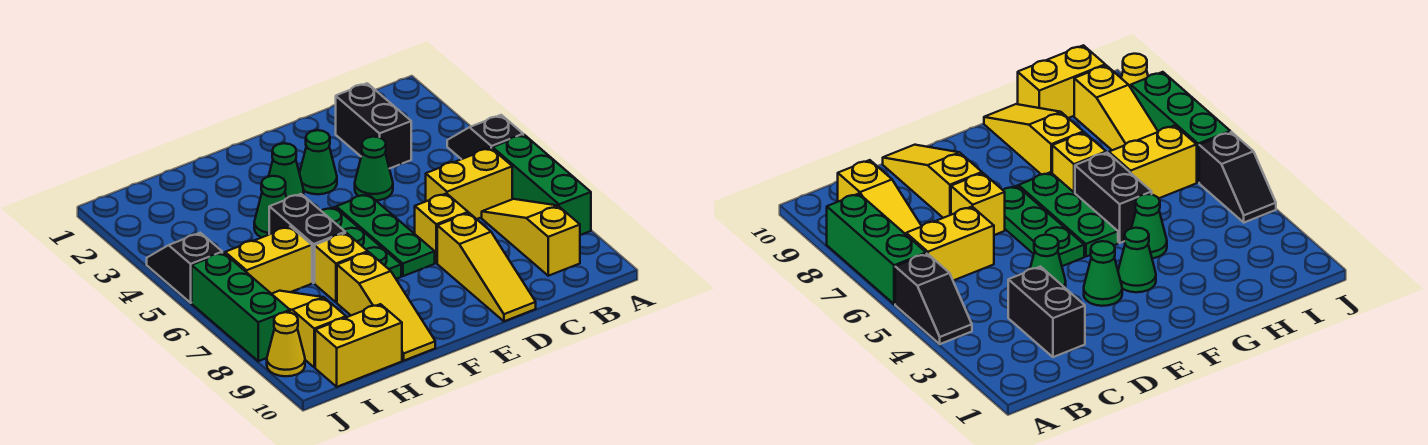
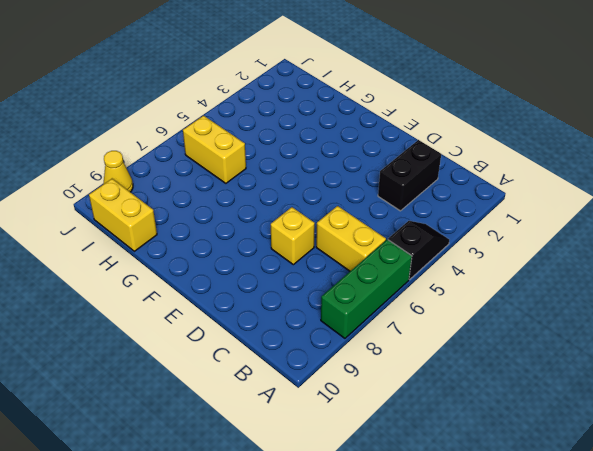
none -> yellow 1x3 slope [482,199,580,276]
none -> green 1x1 cone [355,137,393,200]
none -> yellow 1x3 slope [437,213,536,321]

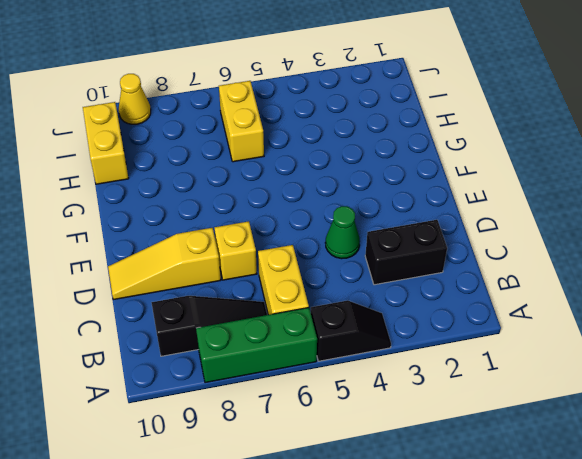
black 1x3 slope [151,296,267,356] -> yellow 1x3 slope [482,199,580,276]
none -> green 1x1 cone [299,130,337,194]
none -> green 1x3 plate [336,194,435,276]
none -> green 1x1 cone [269,143,304,198]

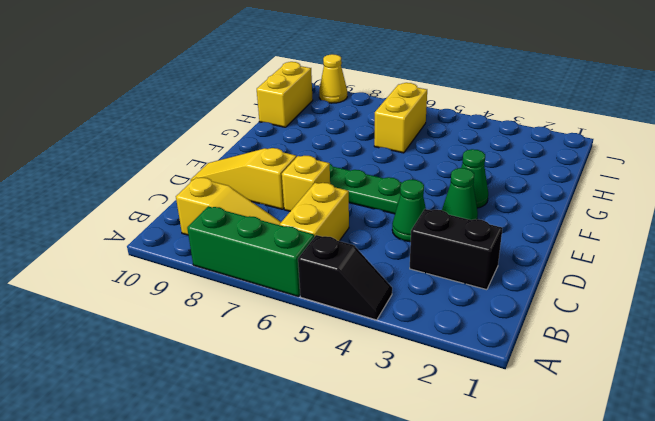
none -> green 1x3 plate [322,207,401,279]
none -> green 1x1 cone [254,176,286,238]
none -> black 1x2 brick [269,194,345,283]

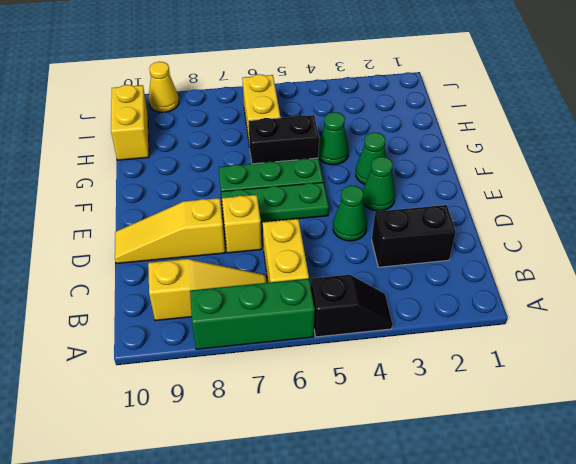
none -> yellow 1x1 brick [315,233,368,302]
none -> yellow 1x3 slope [337,252,435,361]
none -> yellow 1x3 slope [272,291,346,367]

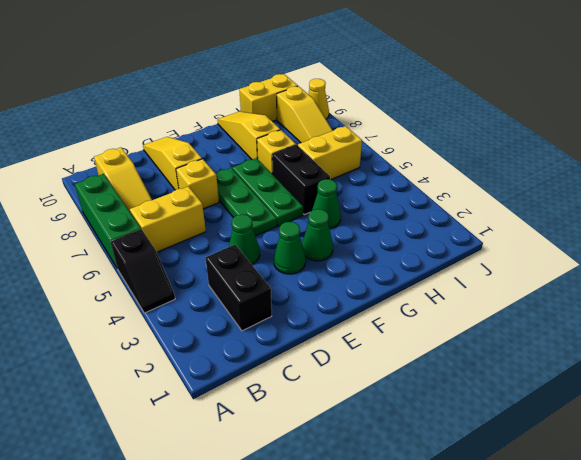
none -> black 1x2 slope [147,233,222,303]
none -> green 1x3 brick [192,253,290,361]

